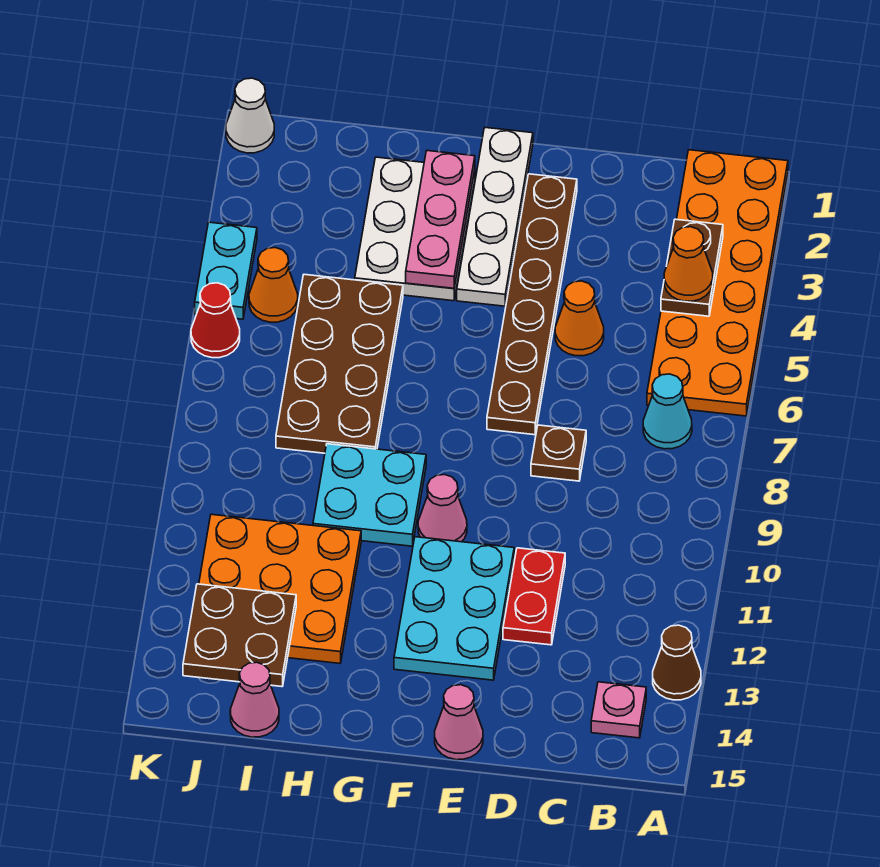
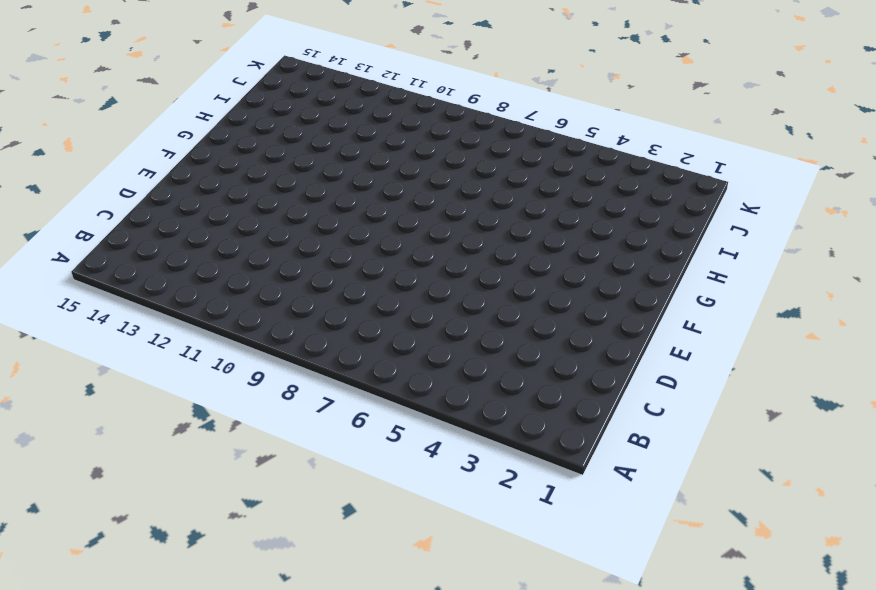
none -> orange 2x6 plate [647,150,788,416]
none -> brown 1x1 cone [653,625,701,700]
none -> cyan 1x1 cone [643,374,692,449]

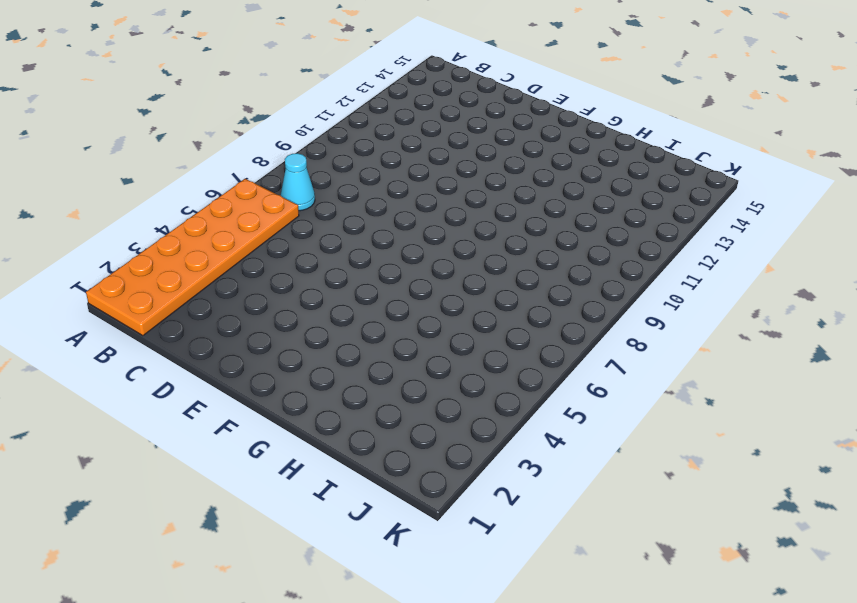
none -> brown 1x1 cone [653,625,701,700]
none -> pink 1x1 plate [591,682,646,738]
none -> orange 1x1 cone [555,281,604,356]

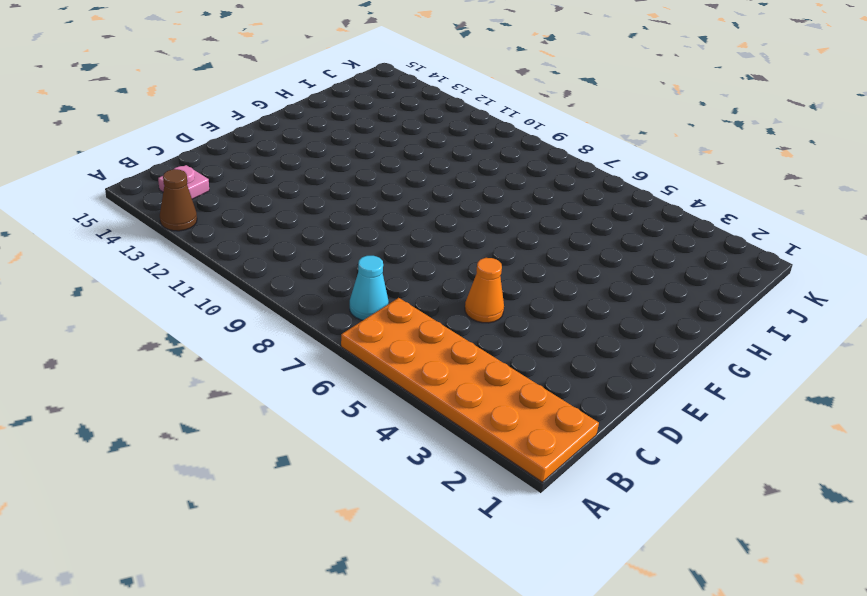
none -> brown 1x1 plate [531,425,586,481]
none -> red 1x2 plate [503,548,565,645]
none -> brown 1x6 plate [487,174,577,435]

